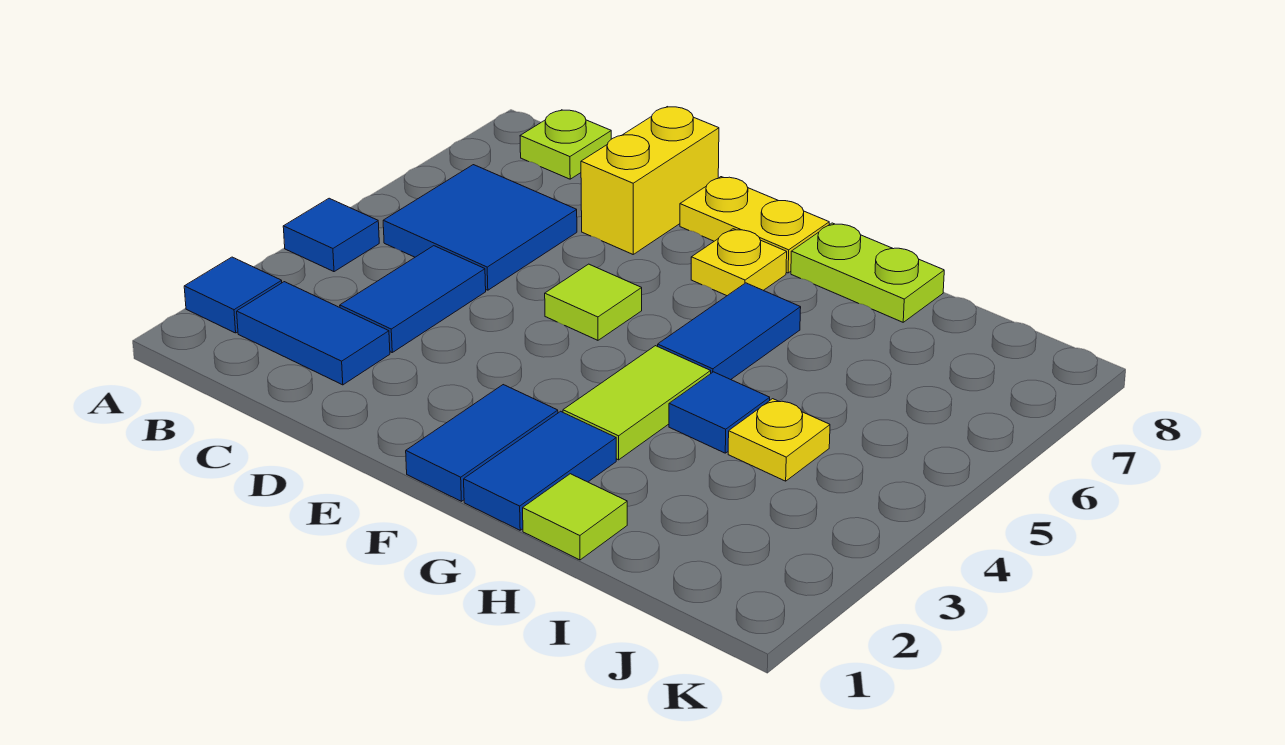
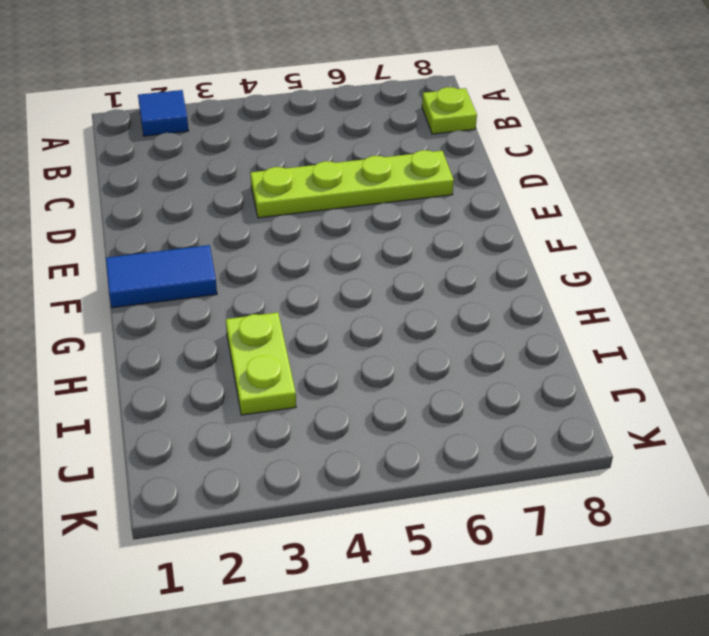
lime 1x4 plate [250,150,454,218] -> yellow 1x2 brick [581,107,719,254]
lime 1x2 plate [226,312,296,415] -> lime 1x2 plate moved to [791,223,944,322]
none -> blue 1x1 tile [283,198,379,272]
none -> blue 1x2 tile [237,282,390,385]
none -> blue 2x2 tile [383,165,577,290]

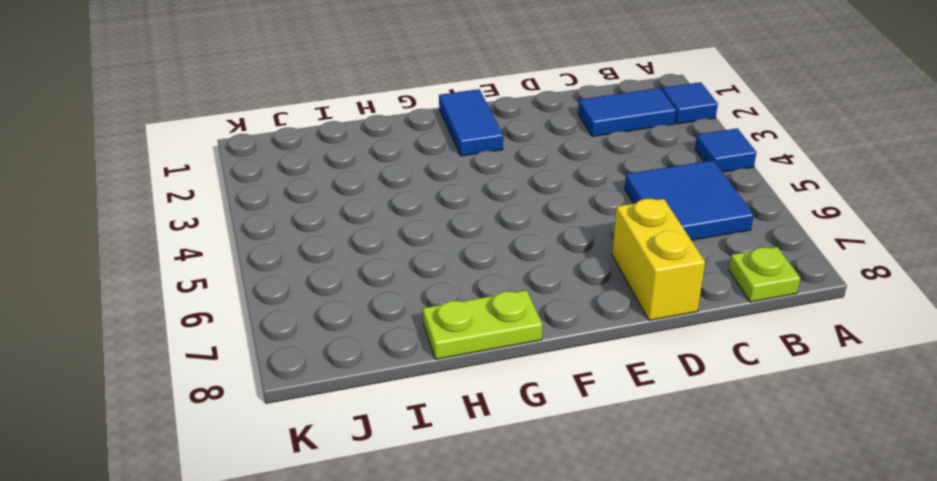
none -> blue 1x2 tile [340,246,486,352]
none -> lime 1x1 tile [545,264,642,340]
none -> yellow 1x2 plate [680,177,829,273]

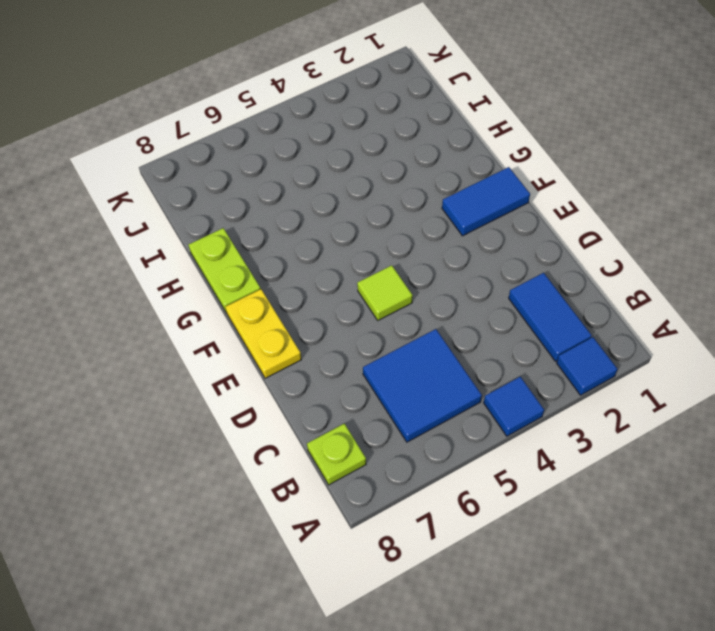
none -> blue 1x2 tile [340,246,486,352]
none -> yellow 1x2 brick [581,107,719,254]
none -> yellow 1x1 plate [691,229,787,296]

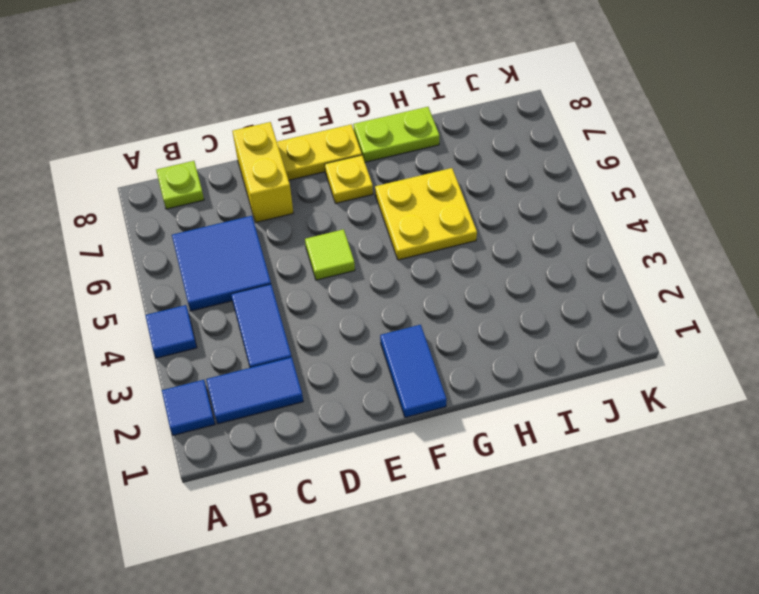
yellow 2x2 plate [375,168,477,260] -> blue 1x2 tile [658,283,801,380]
none -> blue 1x2 tile [464,411,616,530]
none -> lime 1x2 tile [563,346,711,460]
none -> lime 1x1 tile [523,474,627,560]

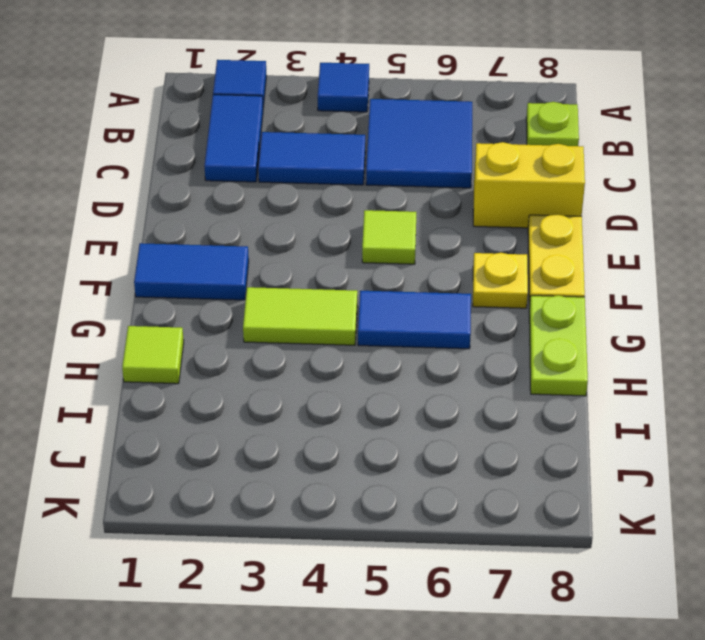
none -> blue 1x2 tile [464,411,616,530]
none -> blue 1x1 tile [669,372,770,453]
none -> yellow 1x1 plate [728,399,830,481]

